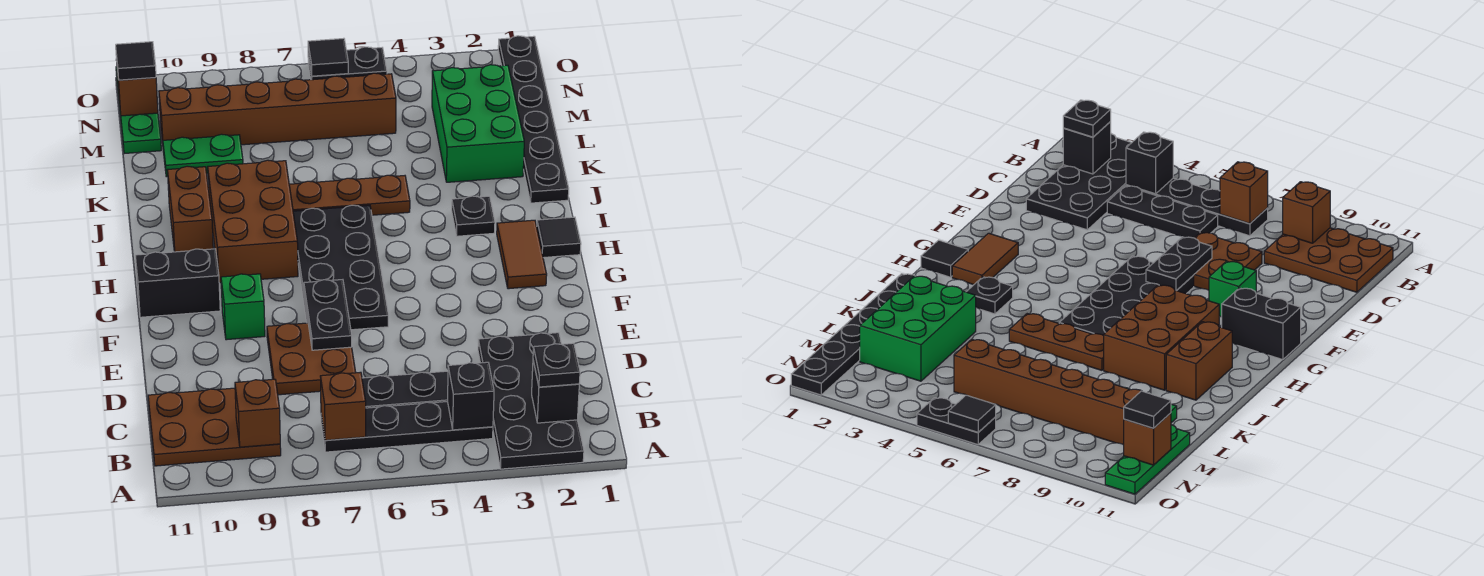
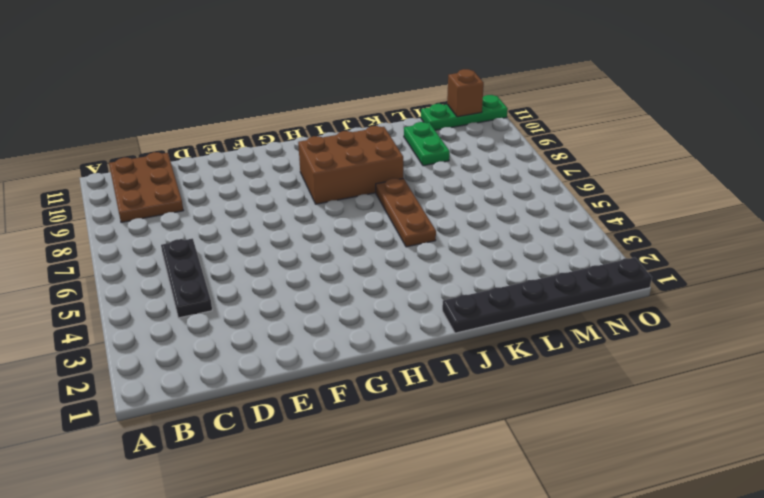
none -> black 2x4 plate [478,333,584,469]
none -> black 1x4 plate [321,401,493,452]
none -> brown 2x2 plate [267,323,356,395]

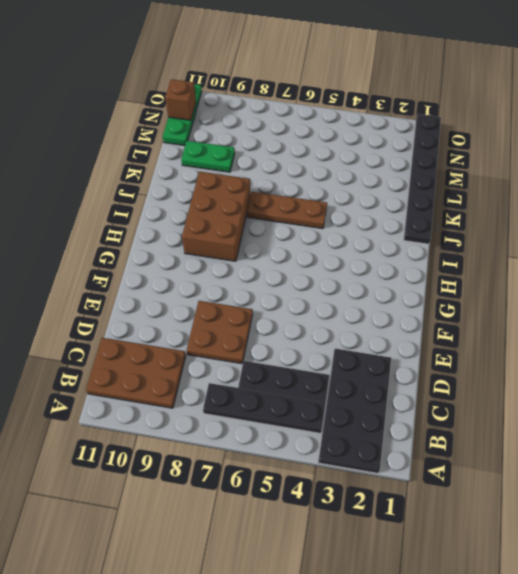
none -> black 2x4 plate [293,205,388,330]
none -> green 1x1 brick [221,274,265,340]
none -> brown 1x2 tile [497,220,547,289]

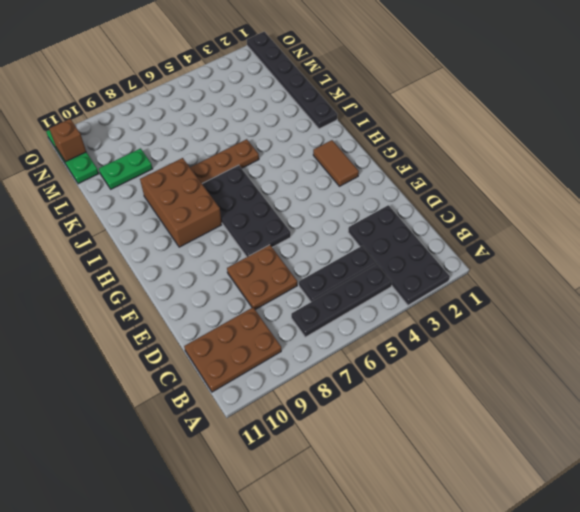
none -> green 1x1 brick [221,274,265,340]
none -> black 1x2 brick [135,249,220,317]
none -> black 1x1 tile [537,217,581,258]

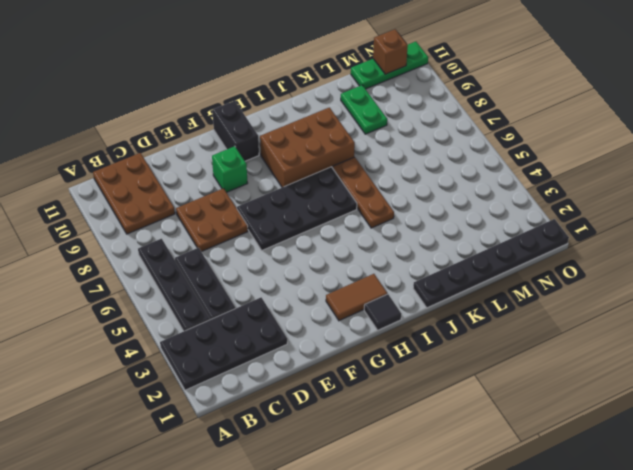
none -> black 1x1 plate [452,196,495,236]
none -> brown 1x2 brick [168,166,213,252]
none -> green 2x3 brick [432,65,524,182]

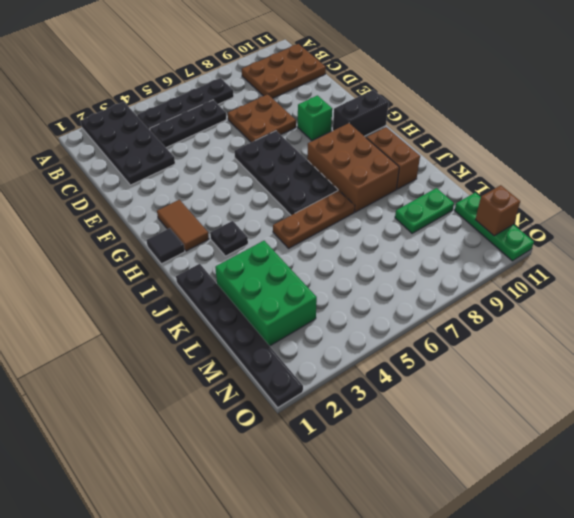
none -> brown 1x6 brick [159,73,396,145]
none -> black 1x2 plate [308,47,387,80]
none -> black 1x1 brick [532,361,579,423]

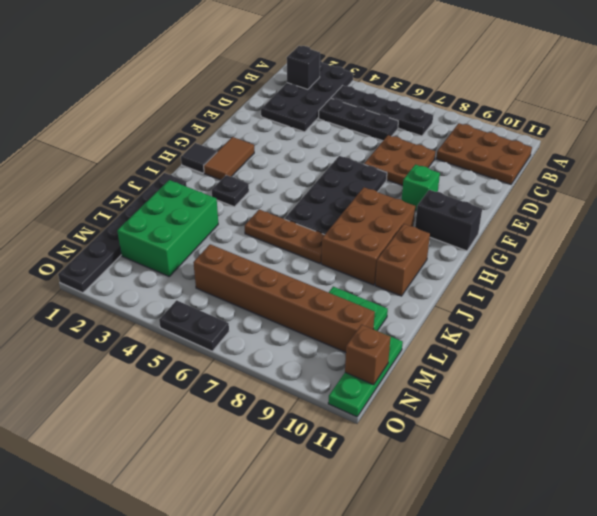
none -> black 1x1 brick [448,362,494,430]
none -> brown 1x1 brick [320,372,366,440]
none -> brown 1x1 brick [235,379,280,447]

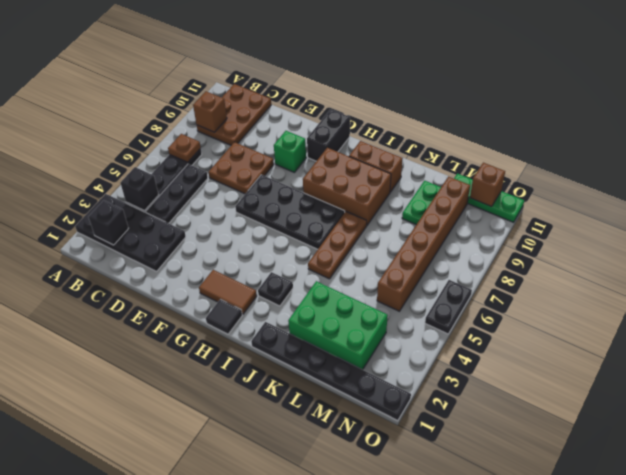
brown 1x1 plate [168,134,201,162] -> brown 1x1 brick [320,372,366,440]
none -> black 1x2 plate [304,280,352,350]
none -> black 1x1 tile [308,38,348,76]
none -> black 1x1 plate [533,343,580,387]

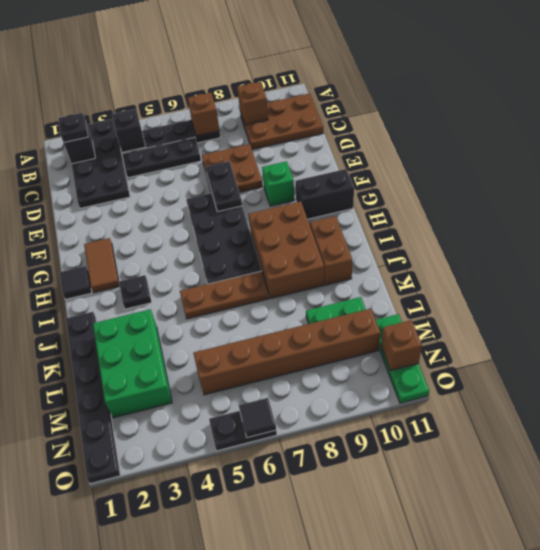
none -> black 1x1 tile [116,42,156,80]

